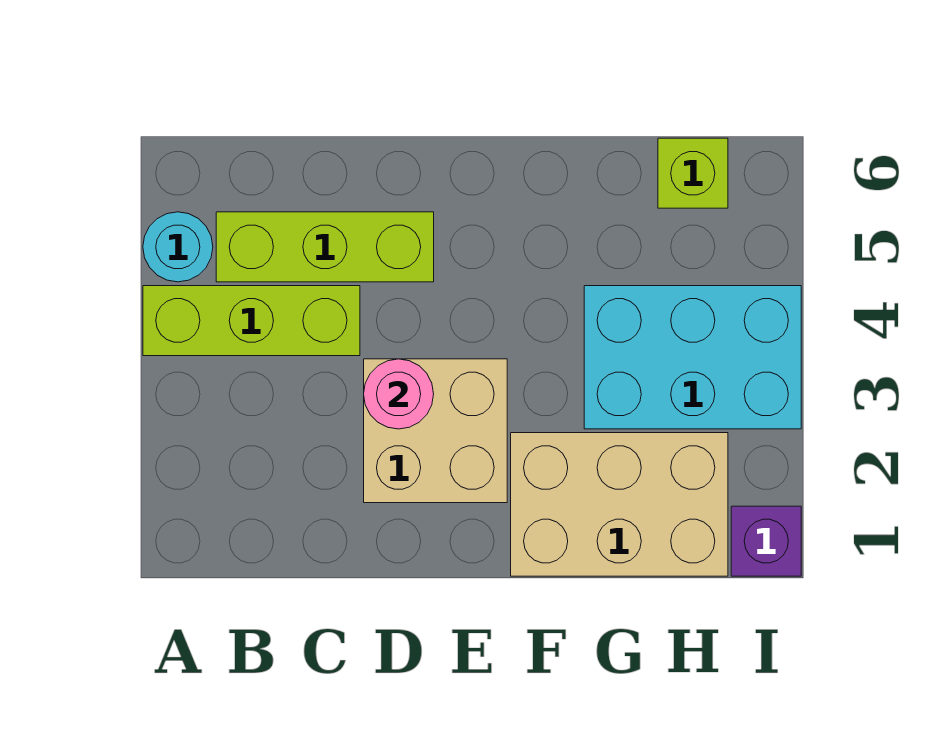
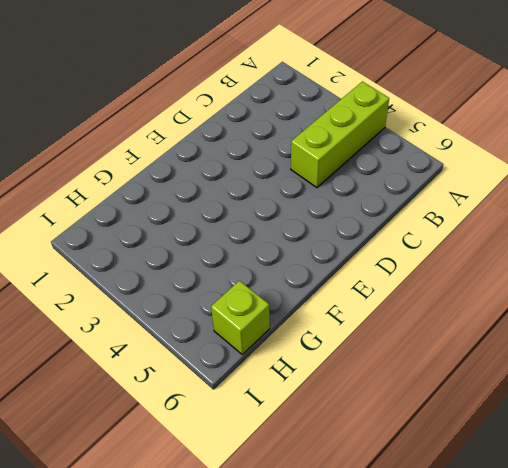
none -> cyan 1x1 round brick [143,212,213,282]
none -> lime 1x3 brick [216,212,434,282]

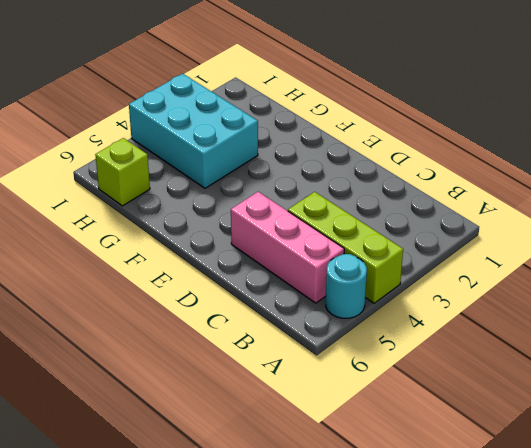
pink 1x3 brick [231,192,344,303] -> lime 1x3 brick [216,212,434,282]
none -> tan 2x2 brick [364,359,507,503]
none -> tan 2x3 brick [511,433,728,576]

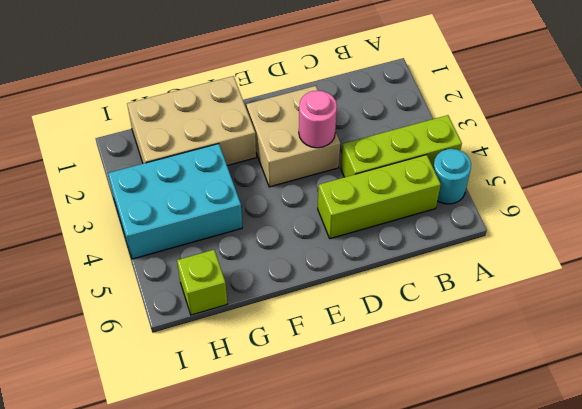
none -> purple 1x1 brick [731,506,801,576]

